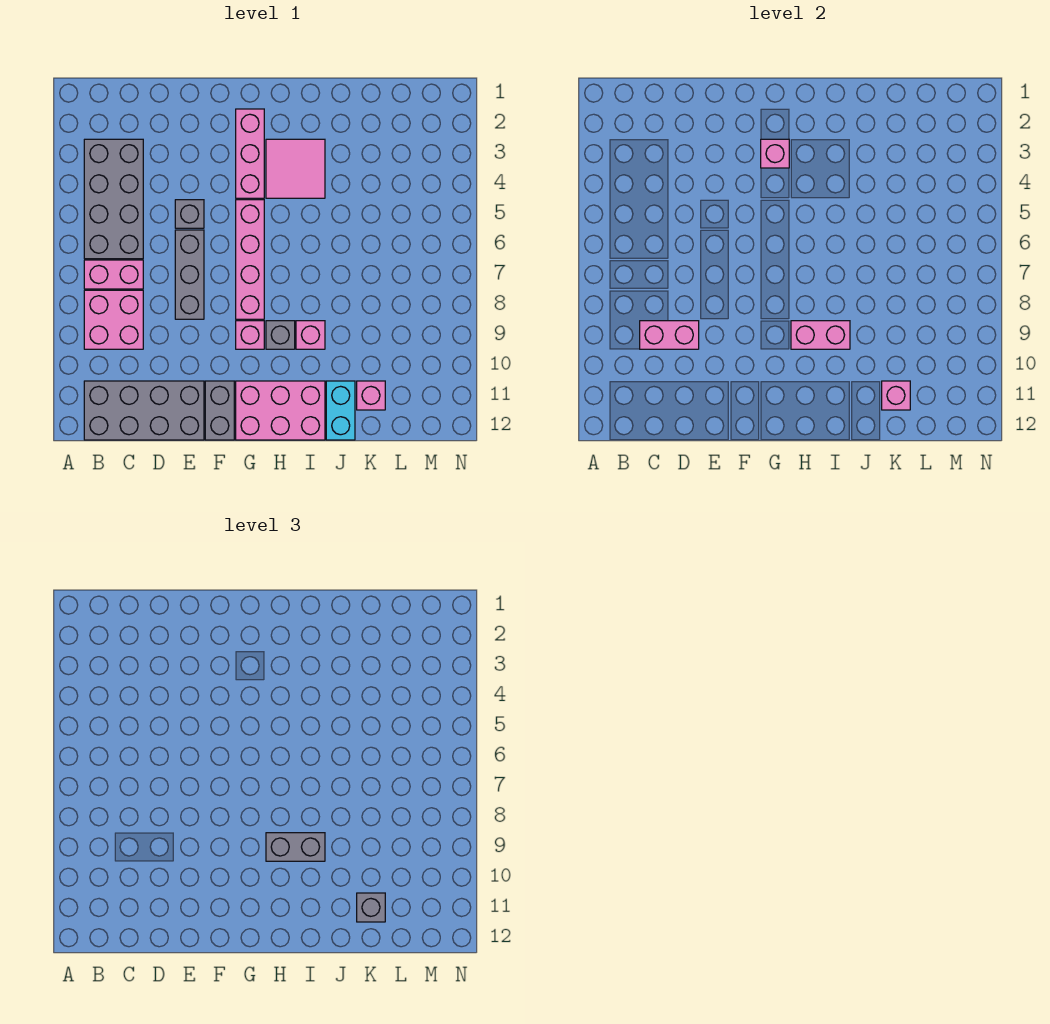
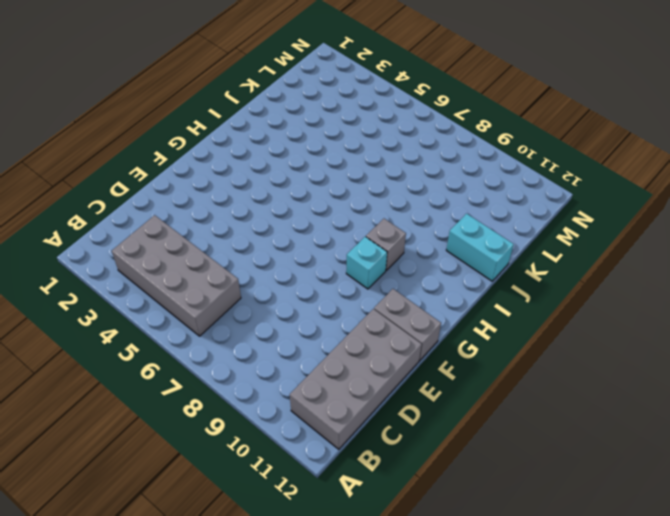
cyan 1x1 brick [346,237,387,289] -> pink 1x1 brick [236,321,264,349]
none -> pink 1x2 brick [84,260,143,289]
none -> pink 2x2 brick [84,290,143,349]
none -> grey 1x1 brick [175,200,204,228]

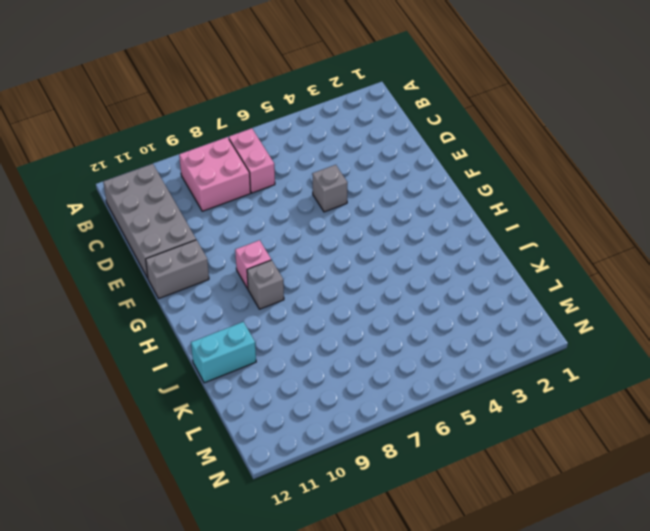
none -> grey 2x4 brick [84,139,143,259]
none -> grey 1x3 brick [175,230,204,319]
none -> pink 1x3 brick [236,109,264,198]

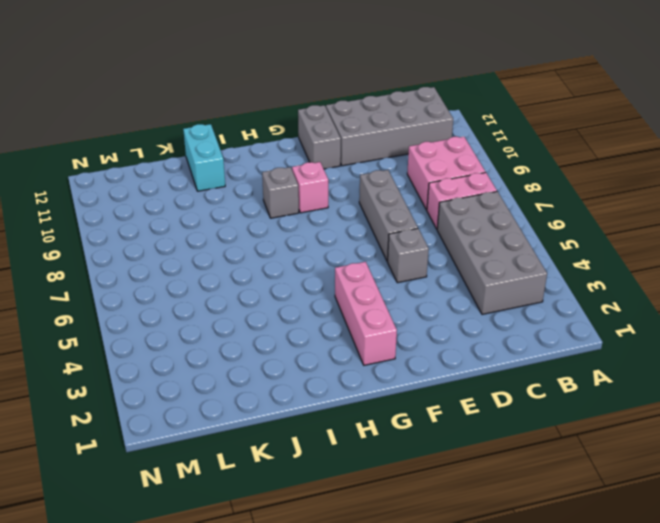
none -> pink 1x4 brick [236,200,264,319]
none -> pink 2x3 brick [236,381,325,440]
none -> pink 2x2 tile [266,139,325,198]

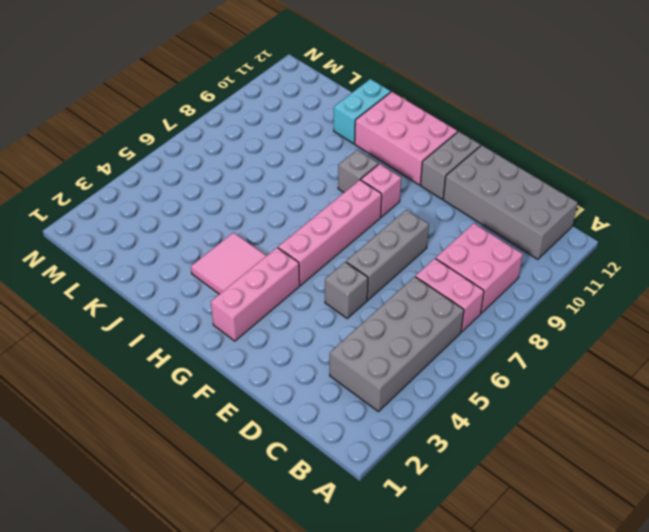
none -> pink 1x1 brick [296,321,325,349]
none -> pink 1x1 brick [357,381,385,410]
none -> pink 1x2 brick [640,321,699,349]

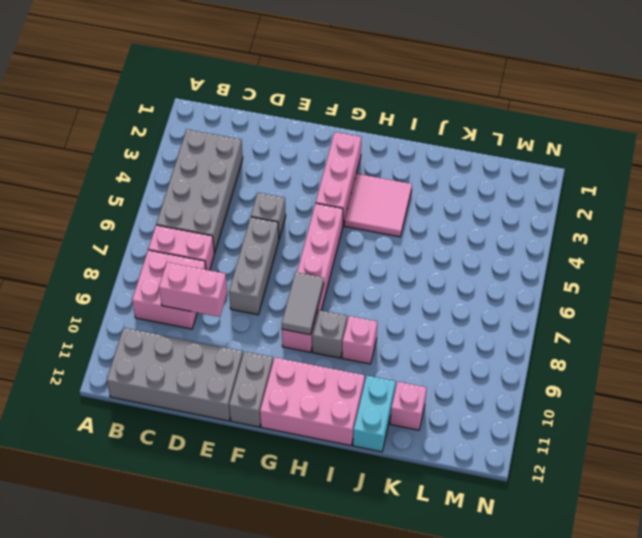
grey 1x2 tile [282,272,324,335] -> none
none -> pink 1x1 brick [761,139,789,168]
none -> pink 1x2 brick [791,321,850,349]
none -> pink 1x1 brick [882,381,910,410]

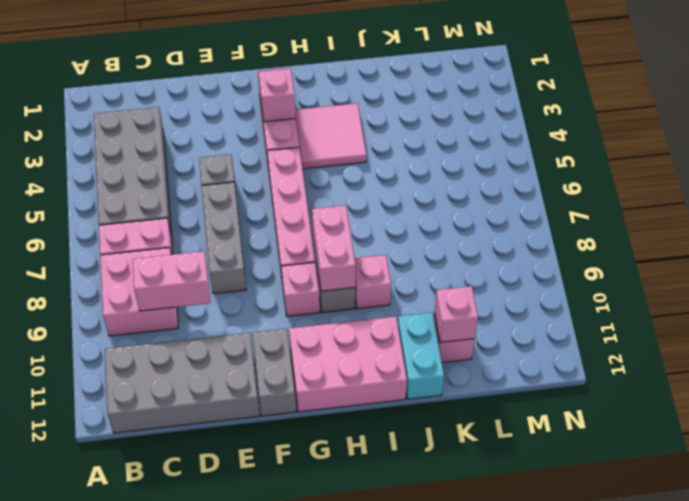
pink 1x2 brick [312,205,355,291] -> pink 1x2 brick turned to [791,321,850,349]
none -> grey 1x2 brick [266,833,325,861]
none -> grey 1x1 brick [357,893,385,922]

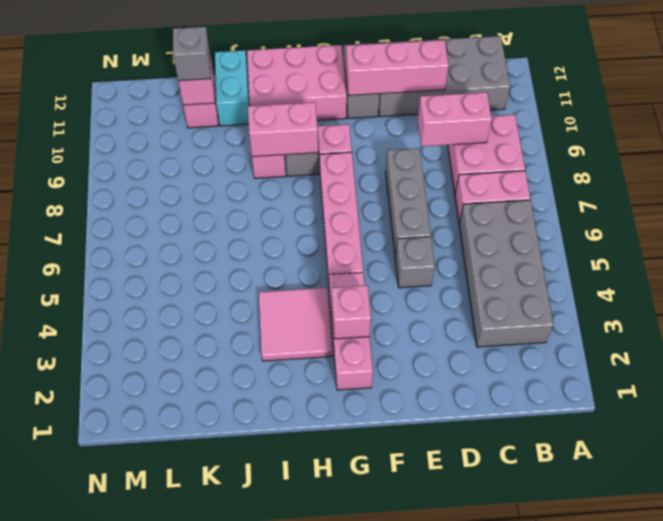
pink 1x3 brick [346,40,449,95] -> none
none -> grey 1x2 brick [266,833,325,861]

